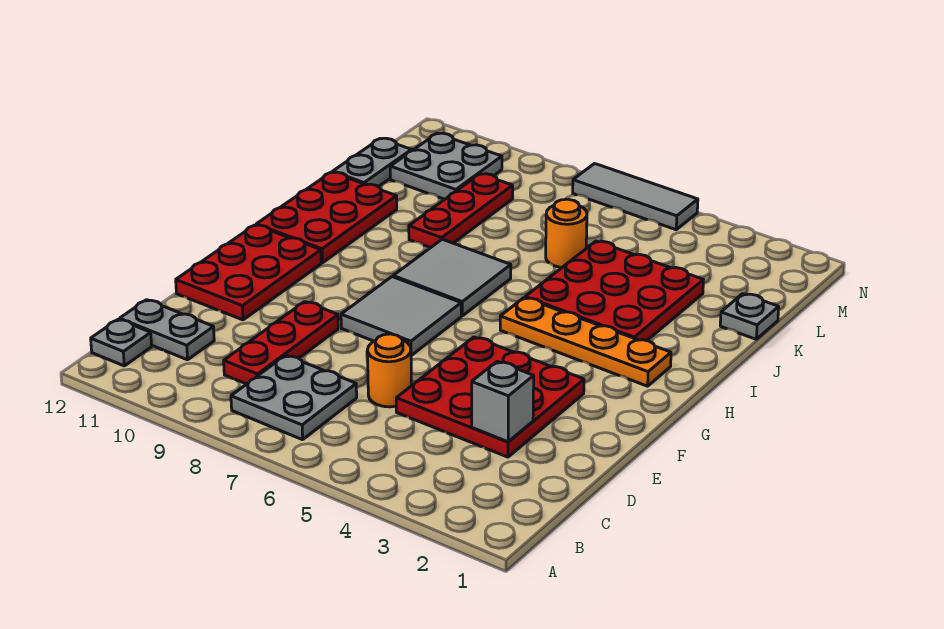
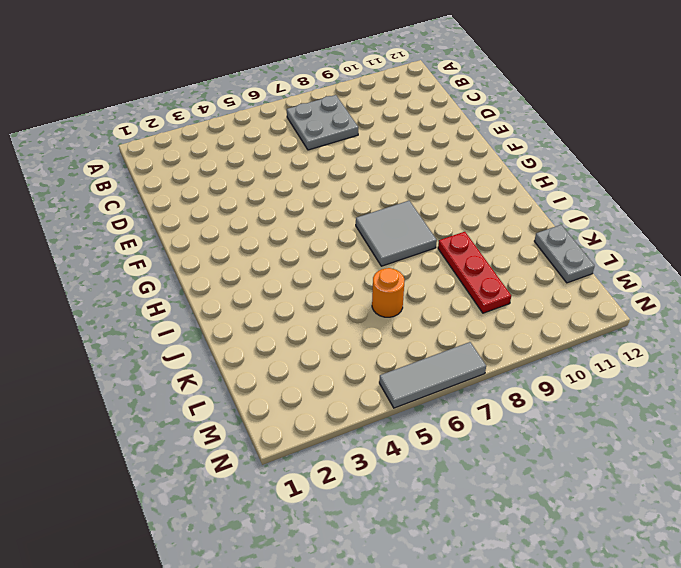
none -> grey 1x1 plate [91,319,152,366]
none -> red 1x3 plate [224,302,338,384]
none -> grey 1x2 plate [120,300,214,360]

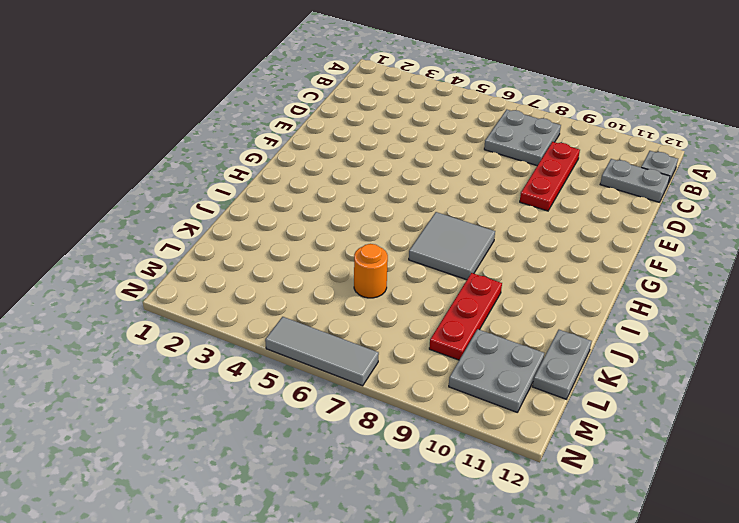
none -> red 3x3 plate [396,337,584,457]
none -> orange 1x1 round brick [367,334,411,407]
none -> red 2x3 plate [176,225,321,320]

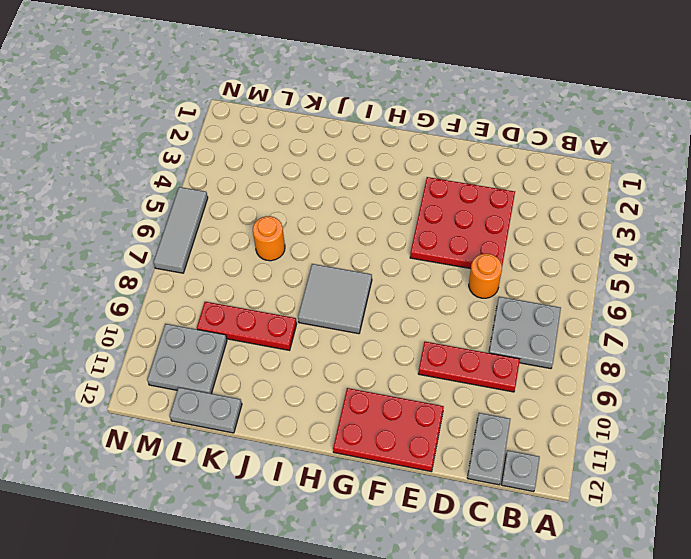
none -> grey 2x2 tile [341,277,461,355]
none -> orange 1x4 plate [500,298,671,386]
none -> red 2x3 plate [256,172,397,263]

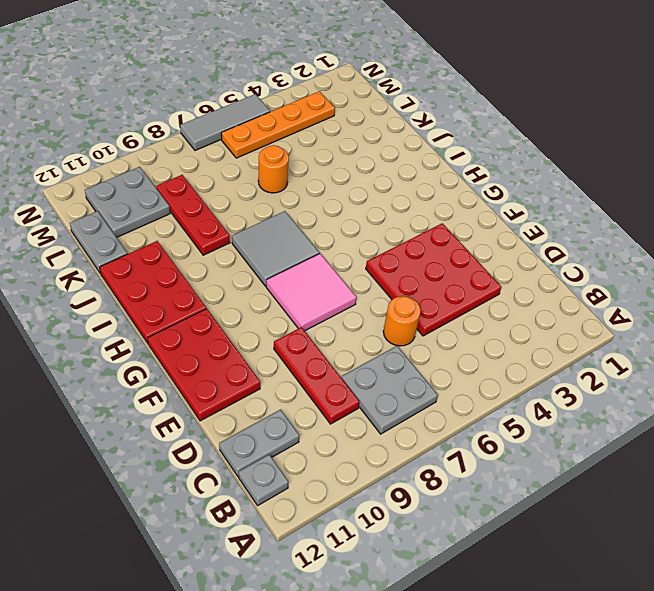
pink 2x2 tile [266,253,357,331] -> grey 2x2 tile [341,277,461,355]
orange 1x4 plate [221,91,335,158] -> orange 1x4 plate moved to [500,298,671,386]
none -> red 3x3 plate [525,241,703,341]
none -> grey 1x1 plate [720,294,779,339]
none -> grey 1x1 brick [472,361,534,442]

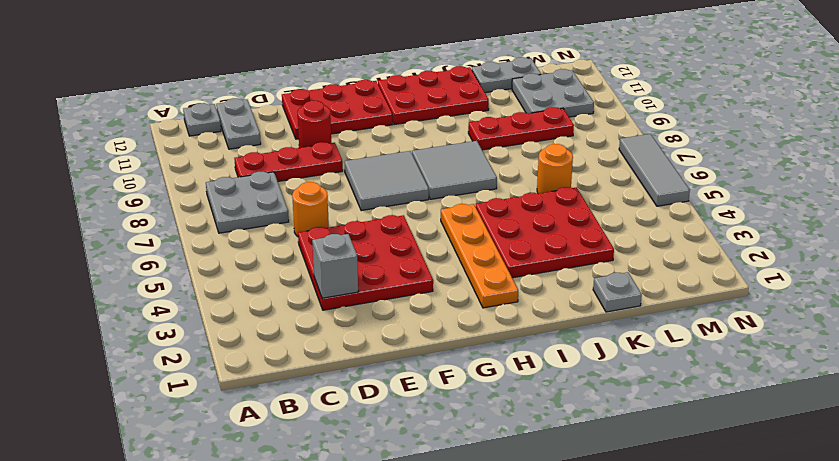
red 1x1 round brick [297,101,331,148] -> none

